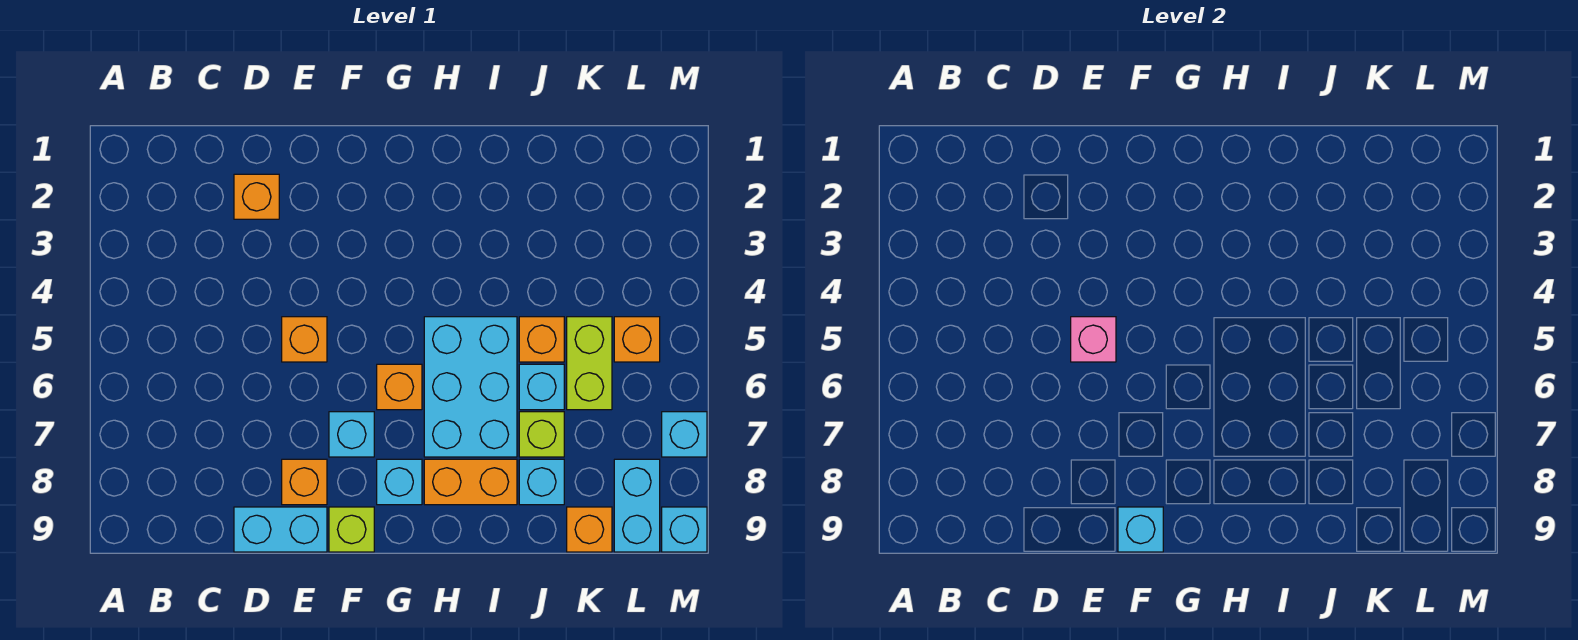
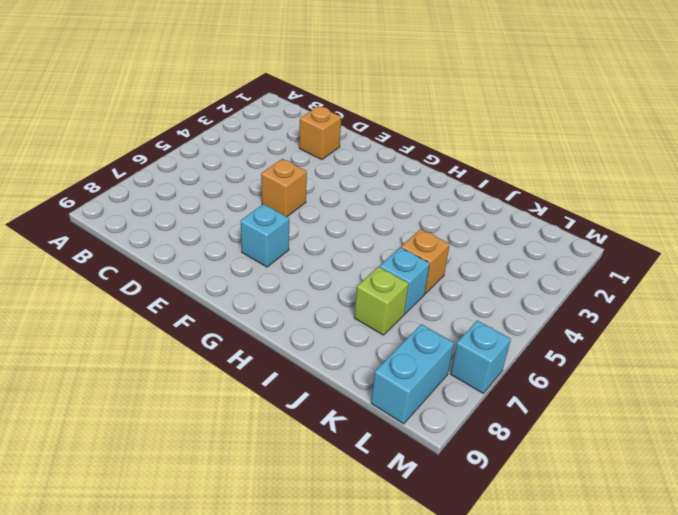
none -> cyan 1x2 brick [234,507,327,552]
none -> orange 1x1 brick [282,459,327,505]
none -> lime 1x1 brick [329,507,374,552]

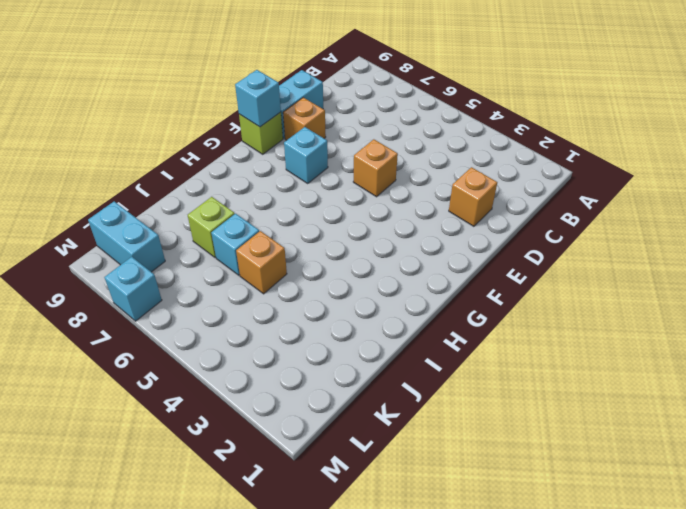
none -> orange 1x1 brick [377,364,422,410]
none -> cyan 1x1 brick [377,459,422,505]
none -> cyan 2x3 brick [424,317,517,457]

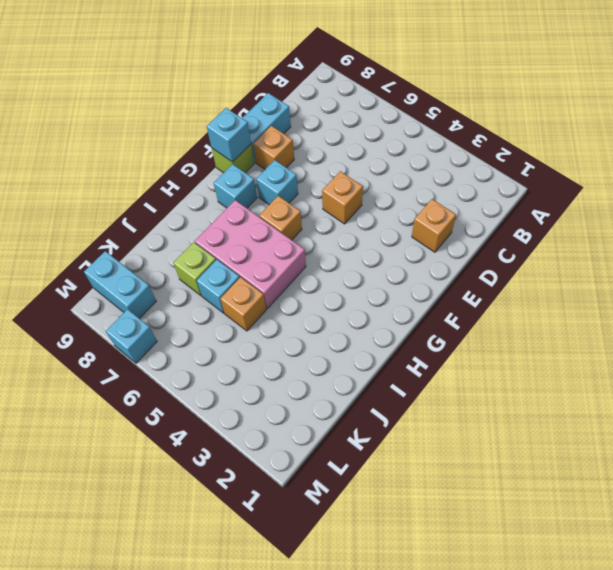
pink 2x3 brick [195,200,306,308] -> cyan 2x3 brick [424,317,517,457]
none -> orange 1x2 brick [424,459,517,505]
none -> cyan 1x1 brick [519,459,564,505]
none -> lime 1x2 brick [567,317,612,410]

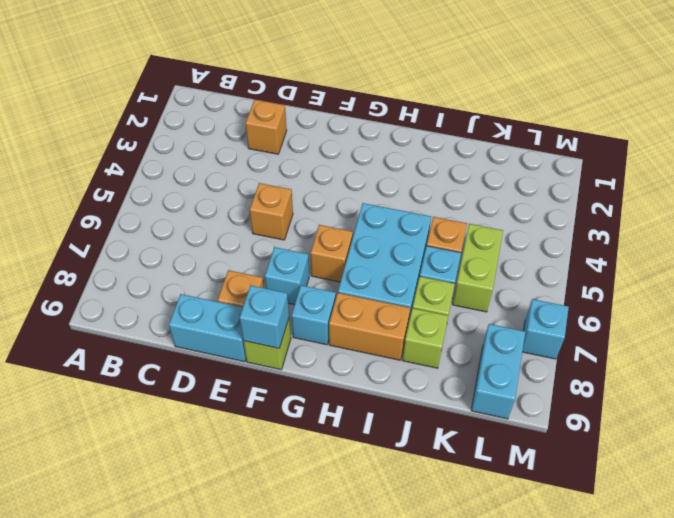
lime 1x1 brick [403,308,448,368] -> cyan 1x1 brick [519,459,564,505]
none -> orange 1x1 brick [567,507,612,552]
none -> orange 1x1 brick [614,317,660,362]
none -> cyan 1x1 brick [662,507,707,552]

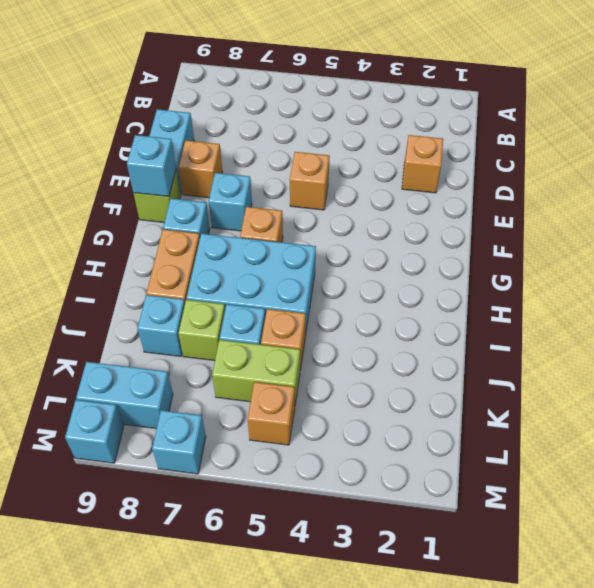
none -> orange 1x1 brick [567,507,612,552]
none -> pink 1x1 brick [1071,317,1116,362]

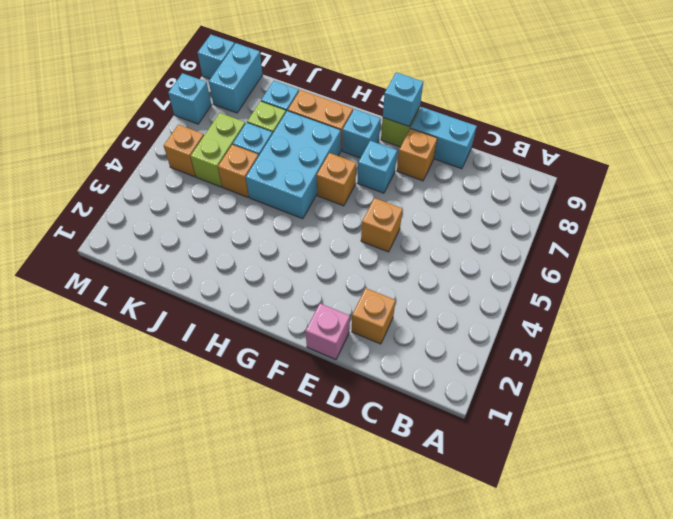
pink 1x1 brick [305,304,350,360] -> pink 1x1 brick moved to [1071,317,1116,362]
none -> orange 1x1 brick [567,507,612,552]

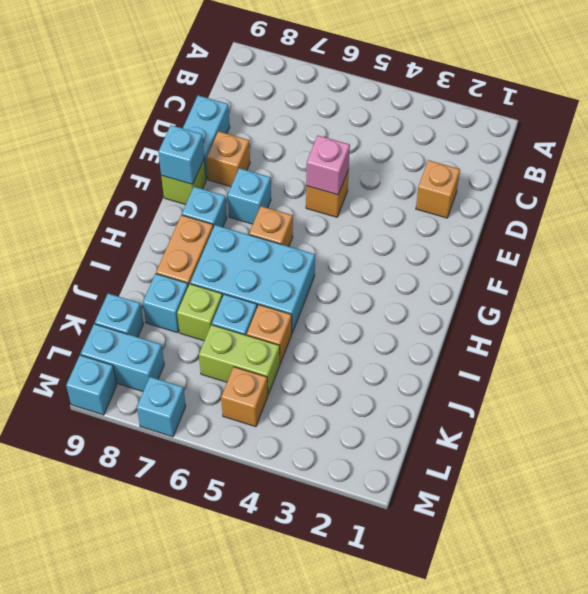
cyan 1x1 brick [95,293,144,337] -> orange 1x1 brick [567,507,612,552]

